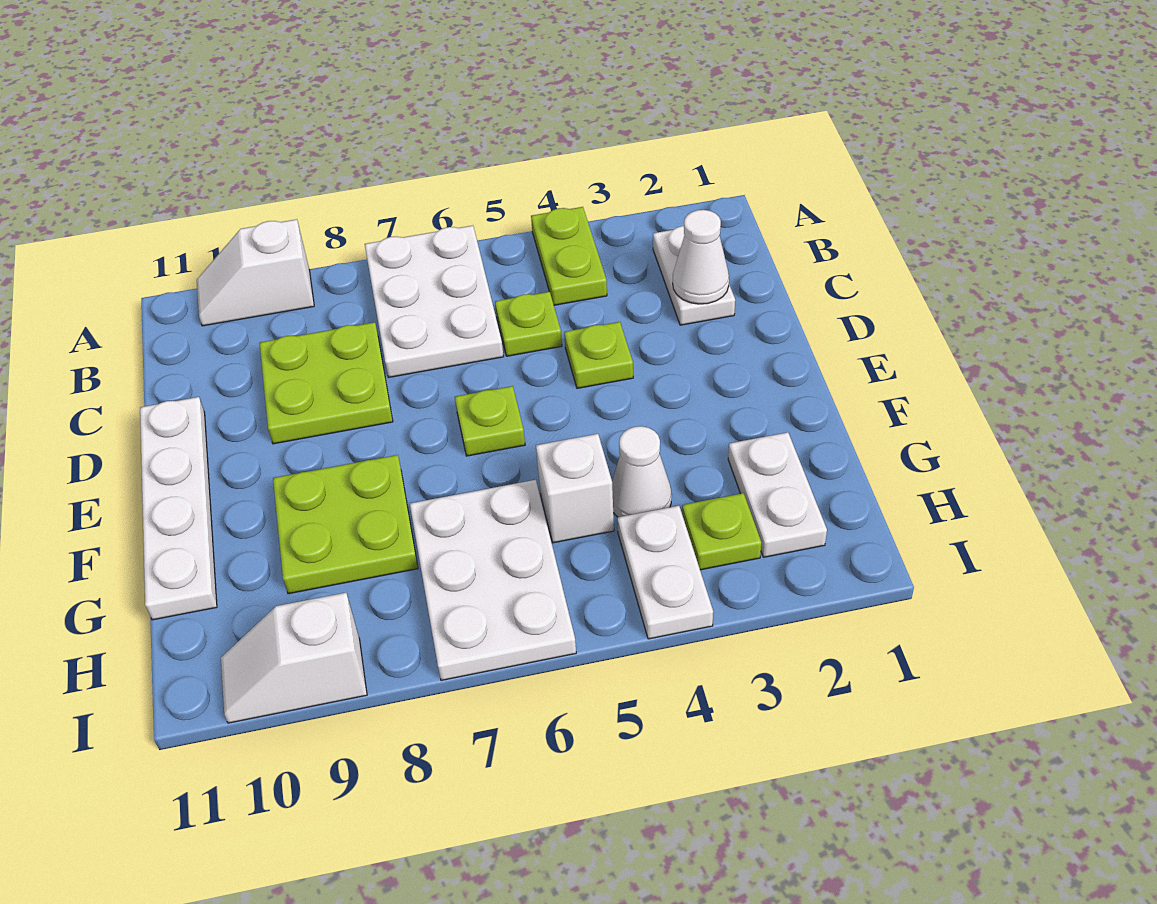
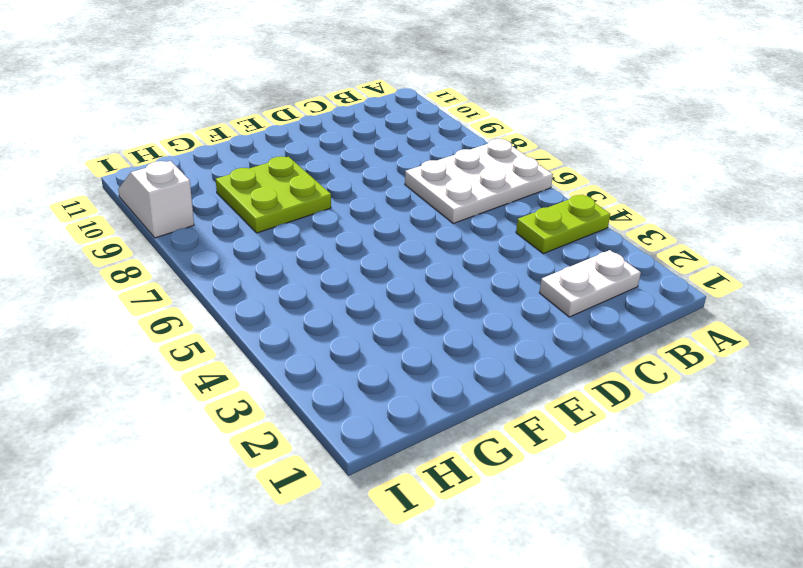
none -> white 1x2 slope [197,219,314,326]
none -> lime 1x1 plate [495,292,562,356]
none -> lime 2x2 plate [260,322,393,444]

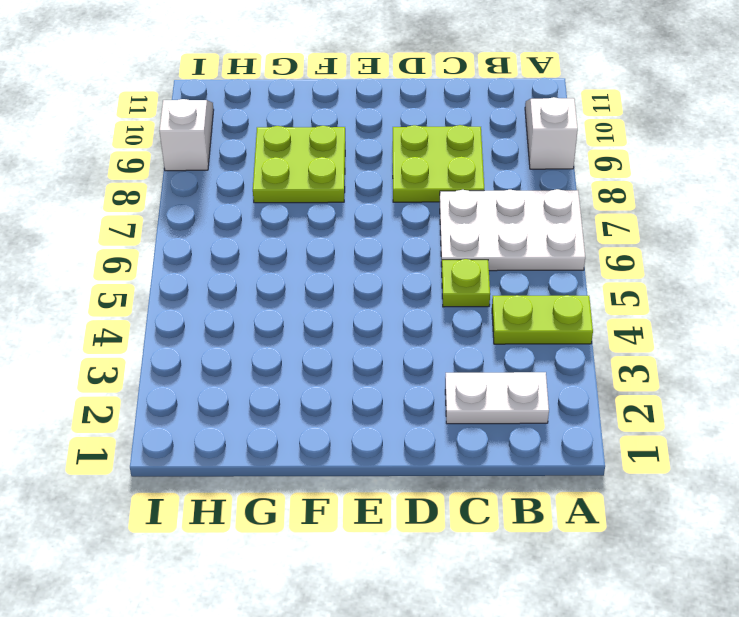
none -> lime 1x1 plate [564,322,633,388]
none -> white 1x4 plate [140,397,217,620]
none -> lime 1x1 plate [455,386,525,456]

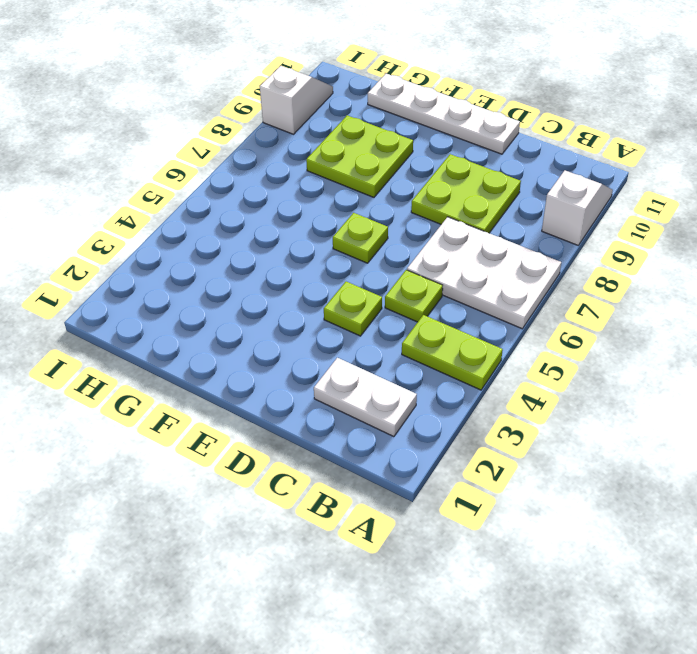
none -> white 1x2 plate [728,432,827,557]
none -> white 1x1 cone [612,426,672,517]
none -> white 1x1 brick [536,434,614,543]

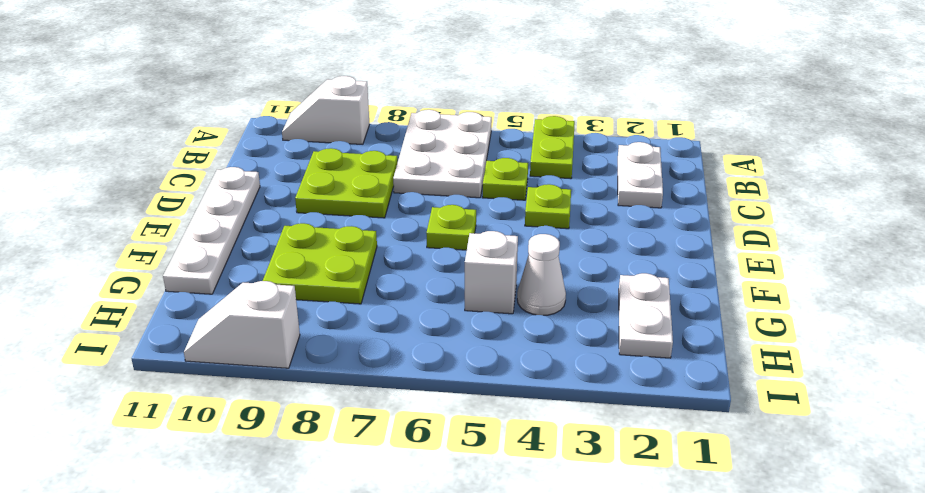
none -> white 2x3 plate [410,480,576,680]
none -> lime 1x1 plate [682,493,761,570]
none -> white 1x2 plate [617,506,713,639]

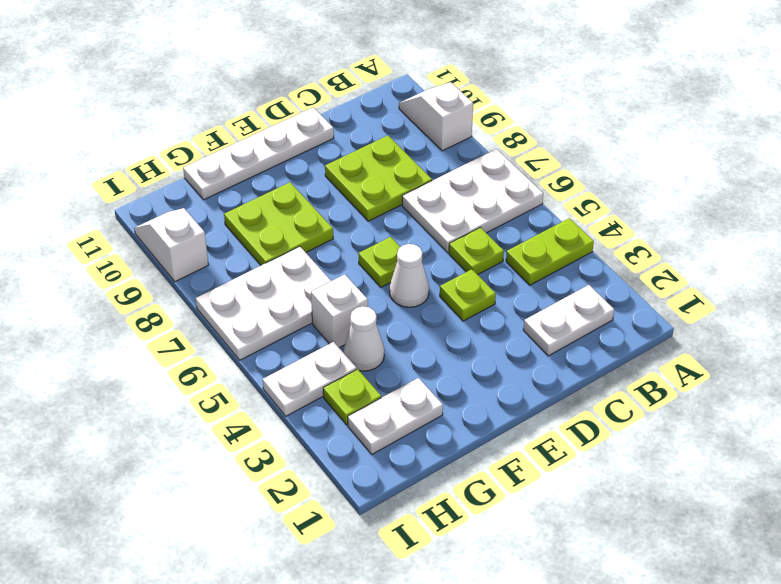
white 1x1 cone [390,244,429,307] -> white 1x1 cone moved to [673,210,729,304]

